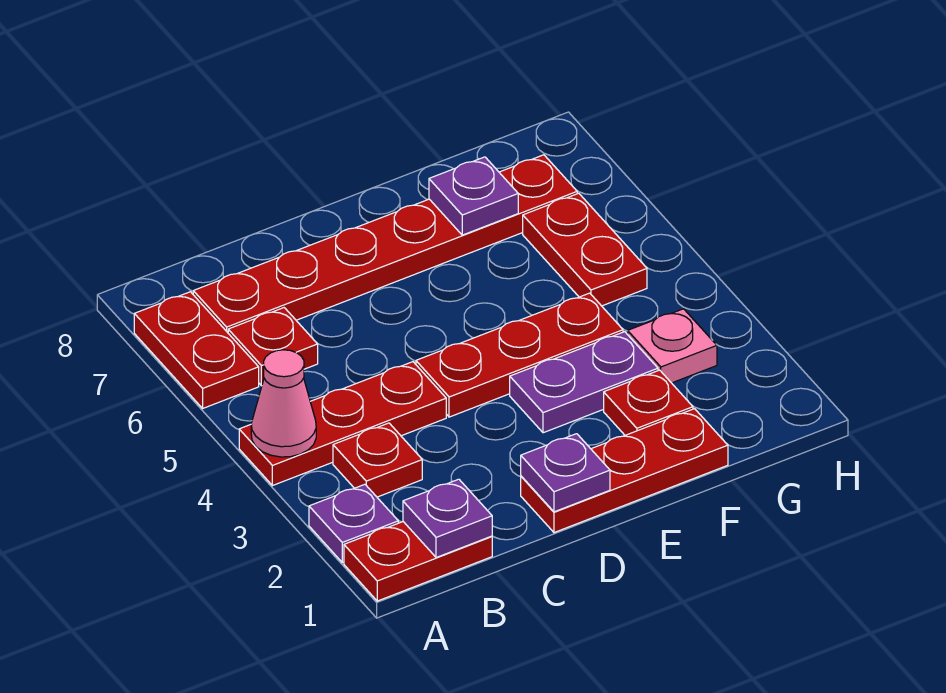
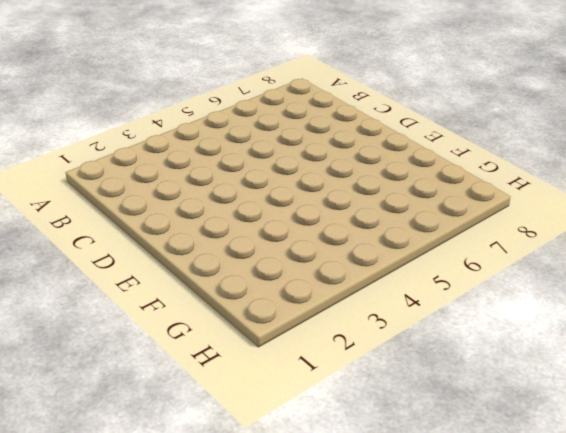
none -> red 1x2 plate [344,522,492,601]
none -> purple 1x1 plate [309,484,398,563]
none -> red 1x3 plate [239,362,446,486]

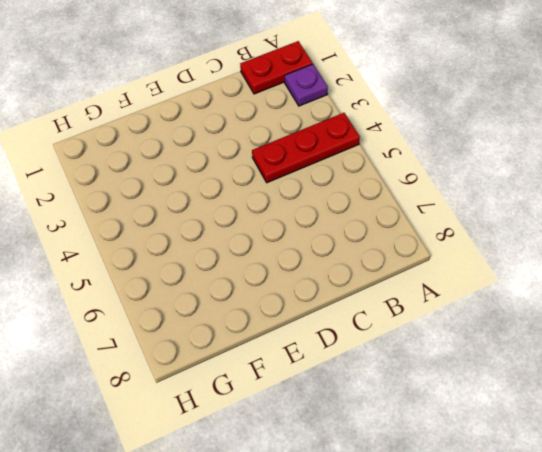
none -> red 1x2 plate [134,292,259,408]
none -> red 1x1 plate [333,423,422,497]
none -> red 1x1 plate [228,308,318,386]

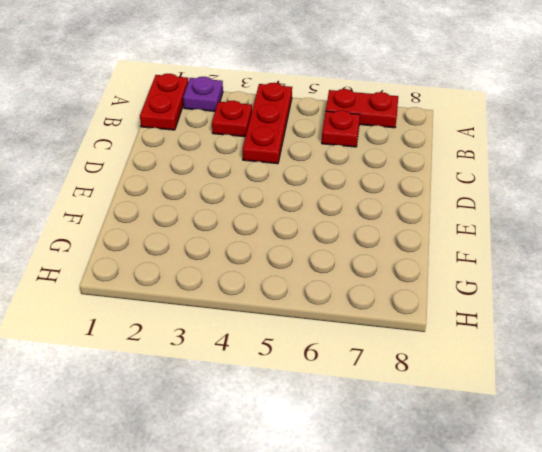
none -> red 1x6 plate [193,155,577,333]
none -> red 1x3 plate [521,409,728,533]
none -> red 1x3 plate [416,293,623,417]

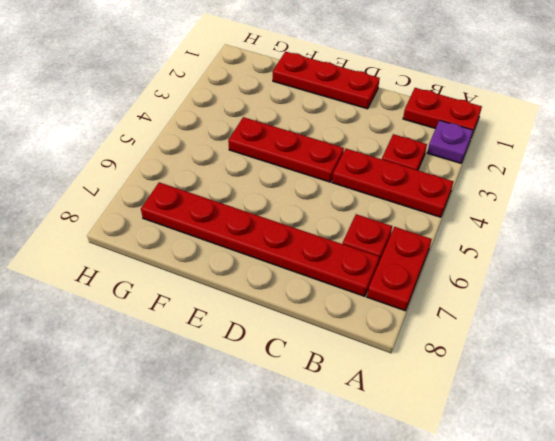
none -> purple 1x2 plate [510,332,658,433]
none -> red 1x1 plate [604,370,693,435]
none -> pink 1x1 plate [628,309,717,383]

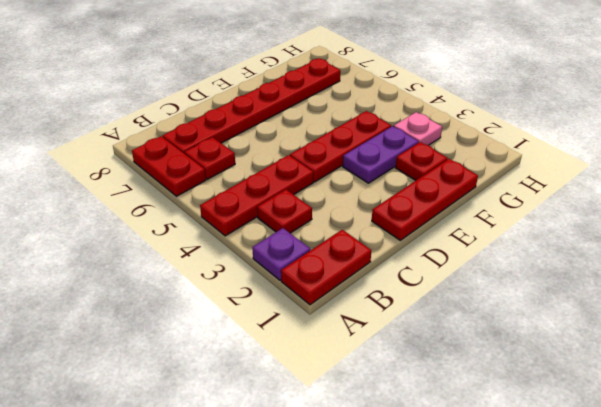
none -> red 1x2 plate [523,193,647,306]
none -> pink 1x1 cone [251,350,316,457]
none -> purple 1x1 plate [403,479,492,558]

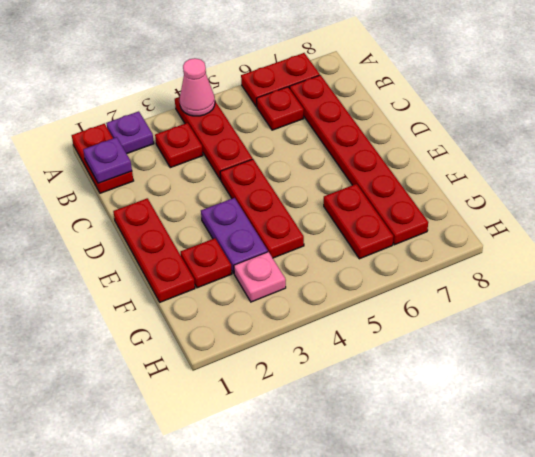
red 1x2 plate [324,184,393,259] -> red 1x2 plate turned to [523,193,647,306]
none -> purple 1x1 plate [521,434,610,512]
none -> purple 1x1 plate [429,157,518,235]

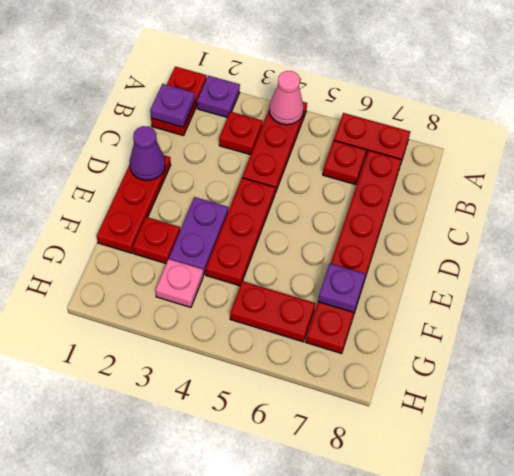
purple 1x1 cone [129,126,165,180] -> purple 1x1 plate [521,434,610,512]

